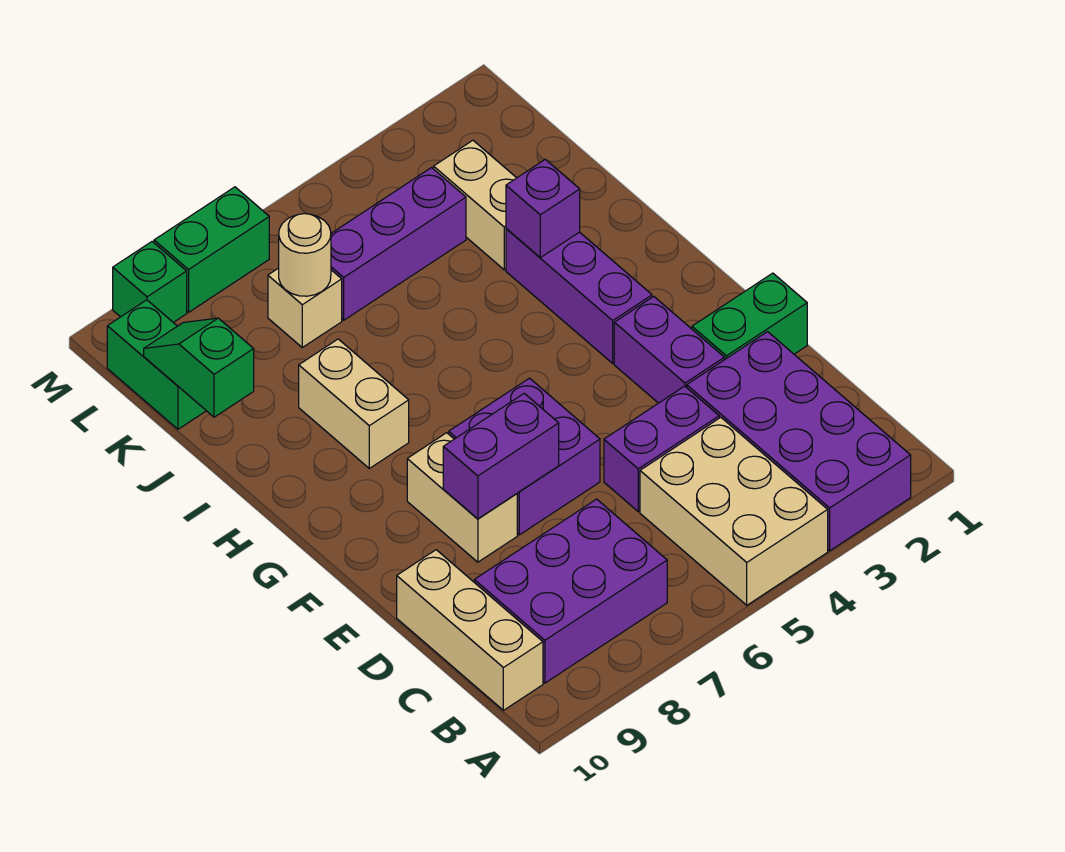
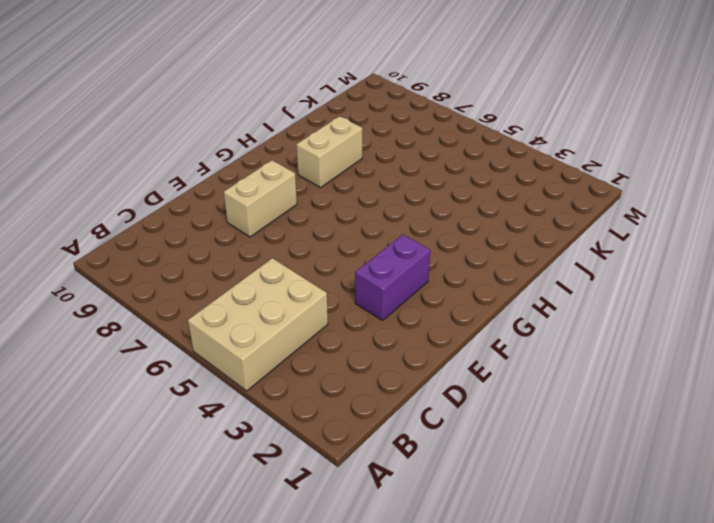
none -> purple 2x4 brick [687,332,911,551]
none -> purple 2x3 brick [474,499,667,683]
none -> tan 1x3 brick [397,550,543,710]

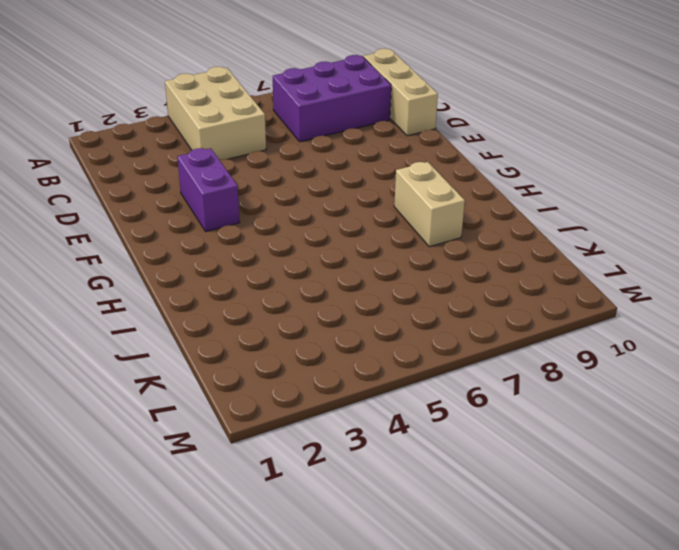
none -> purple 2x4 brick [687,332,911,551]
none -> purple 1x2 brick [604,386,719,512]
none -> green 1x2 brick [692,273,807,360]

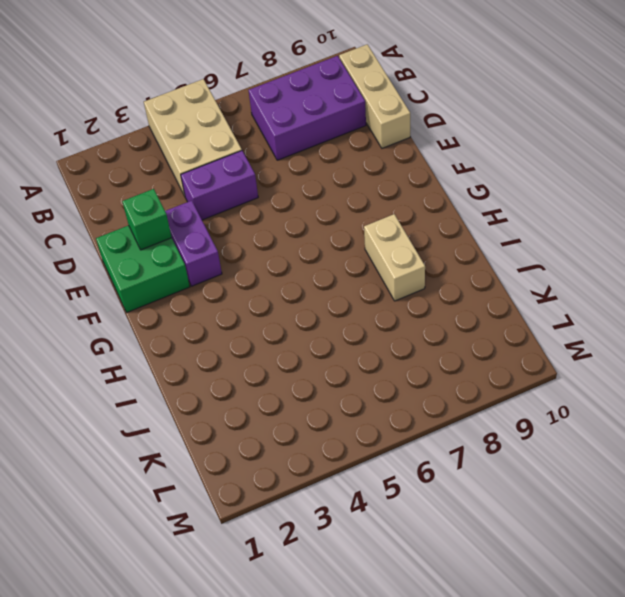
green 2x2 brick [96,225,190,312] -> green 1x2 brick [692,273,807,360]
green 1x1 brick [122,189,172,250] -> green 1x1 brick moved to [113,242,187,322]
none -> purple 2x4 brick [687,332,911,551]
none -> purple 2x2 brick [449,378,600,535]
none -> tan 1x2 brick [407,433,517,562]

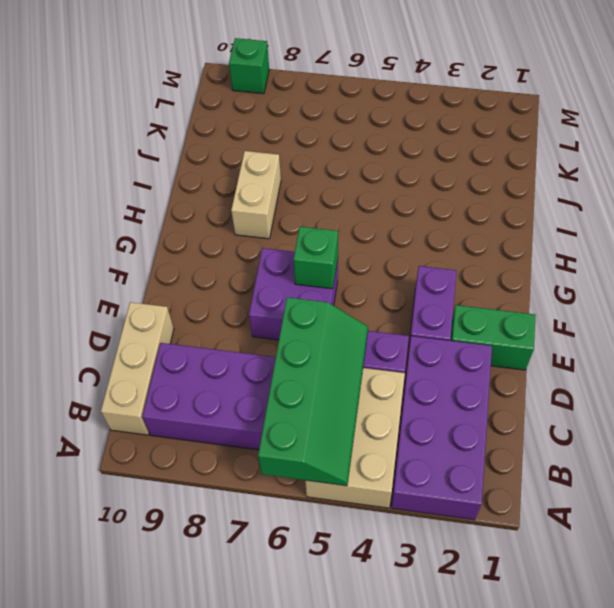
green 2x4 slope [258,297,368,486] -> none
green 1x1 brick [294,227,338,289] -> none
none -> tan 1x2 brick [407,433,517,562]
none -> purple 1x3 brick [506,229,652,363]
none -> tan 1x2 brick [434,140,516,270]

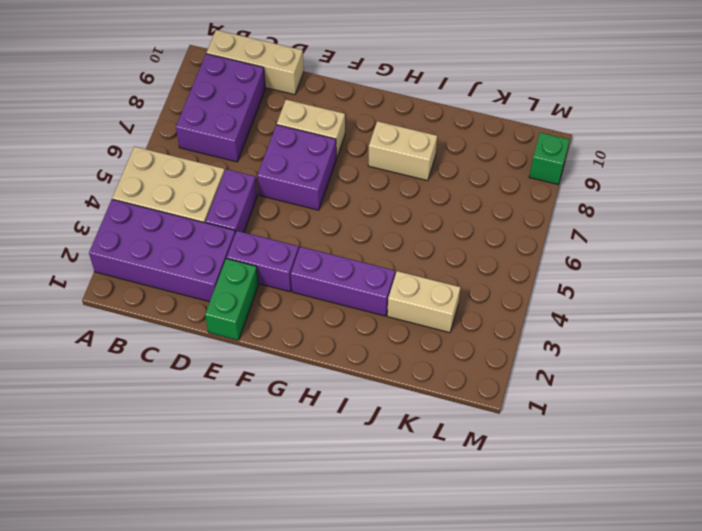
none -> purple 1x3 brick [331,168,466,320]
none -> tan 1x1 brick [268,268,342,347]
none -> green 1x2 brick [107,300,206,429]

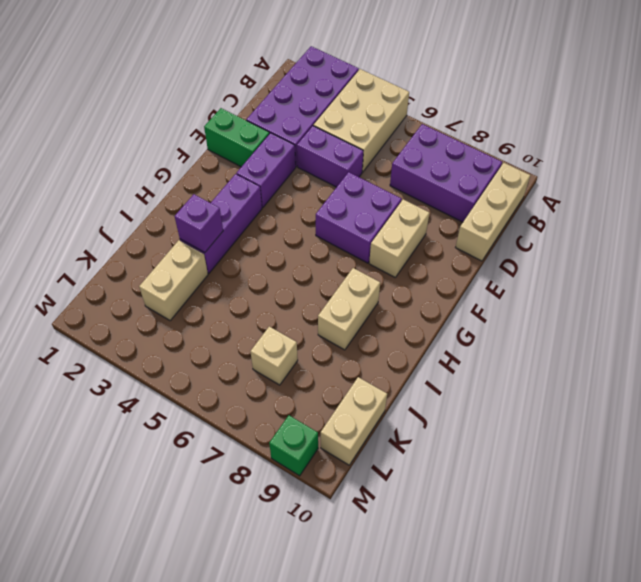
tan 1x2 brick [321,377,387,465] -> green 1x2 brick [107,300,206,429]
none -> purple 1x3 brick [331,168,466,320]
none -> green 1x2 brick [154,187,269,312]
none -> purple 1x2 brick [443,393,559,519]

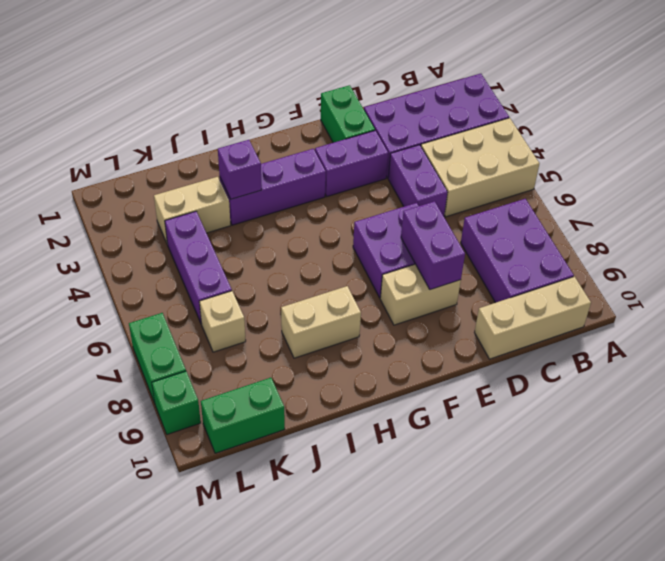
none -> green 1x2 slope [144,318,254,417]
none -> tan 1x1 round brick [279,214,331,296]

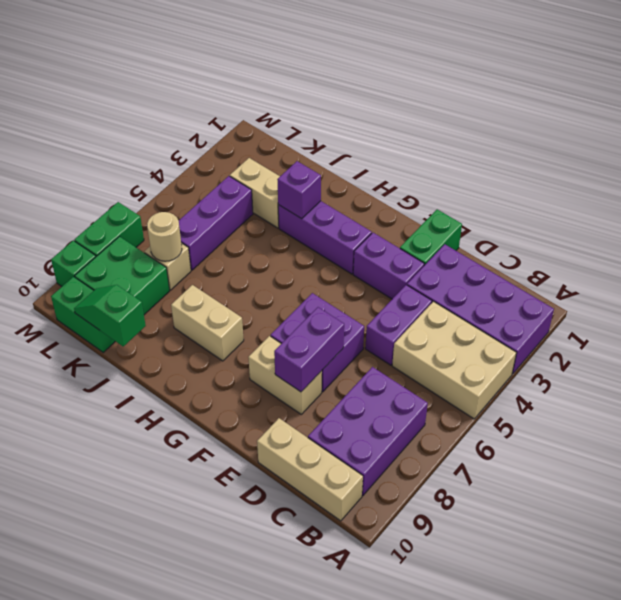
green 2x2 brick [75,237,170,315] -> none

